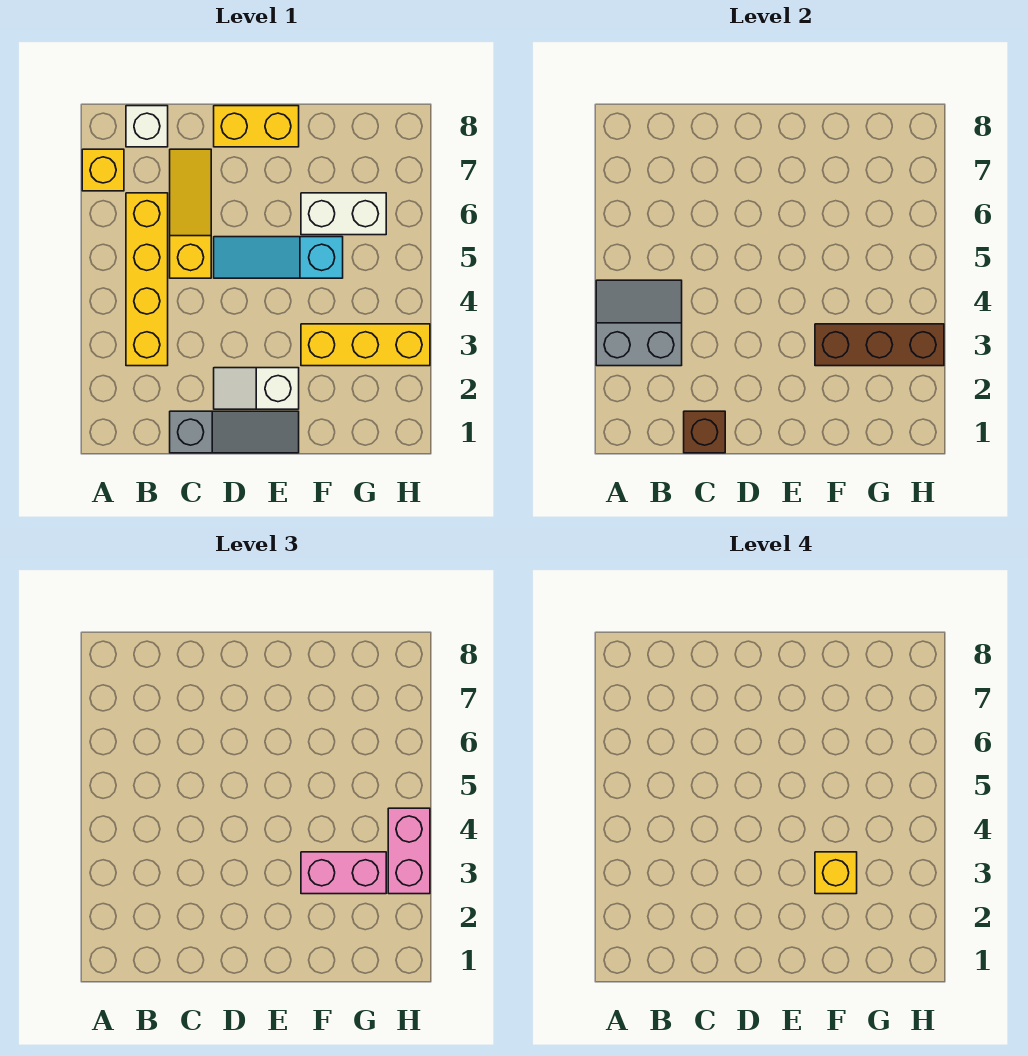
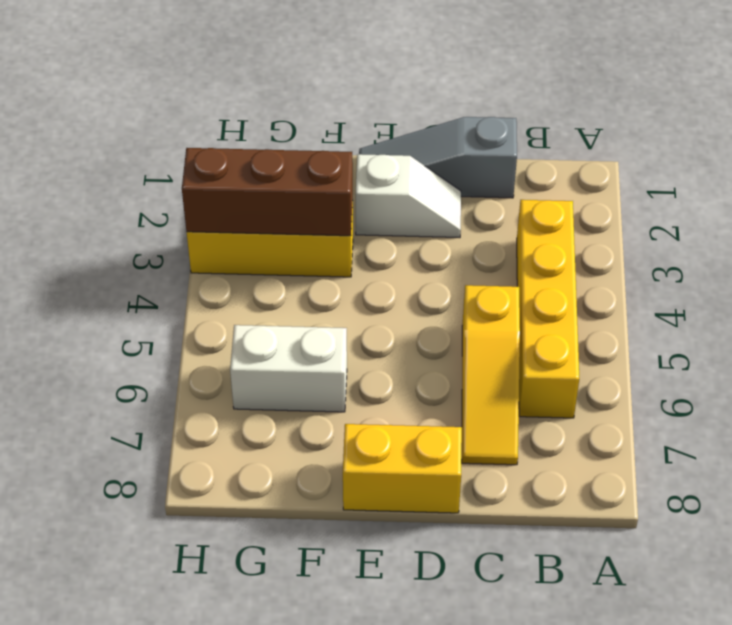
none -> yellow 1x1 brick [82,149,124,191]
none -> white 1x1 brick [126,106,168,147]
none -> cyan 1x3 slope [214,237,343,278]

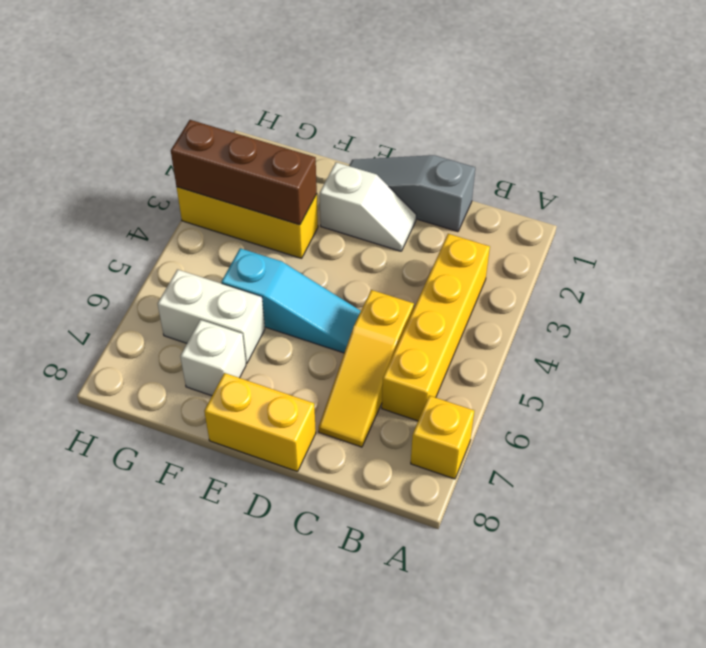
white 1x1 brick [180,320,246,396] -> white 1x1 brick moved to [126,106,168,147]
none -> grey 2x2 slope [596,280,682,366]
none -> brown 1x1 brick [684,411,725,453]
none -> pink 1x2 brick [301,852,386,894]

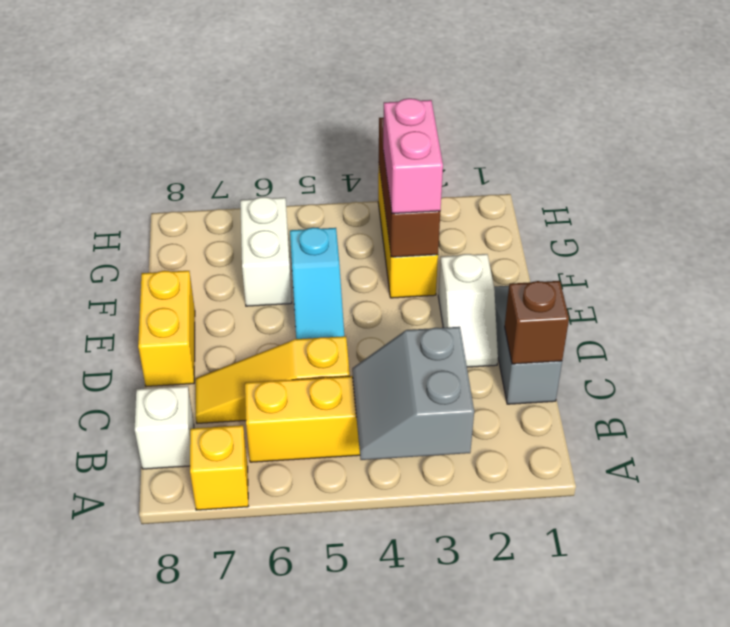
none -> pink 1x2 brick [388,808,430,894]
none -> yellow 1x1 brick [815,852,857,894]

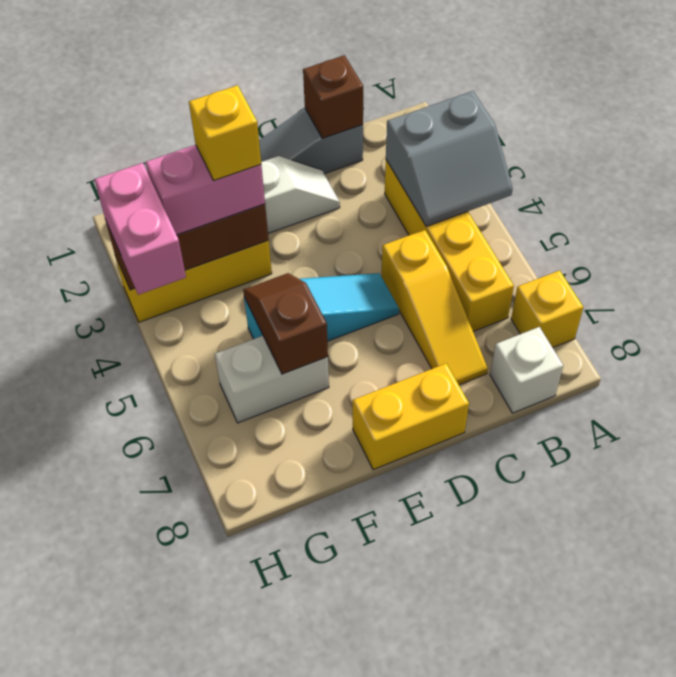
brown 1x2 slope [243,273,328,374] -> none

